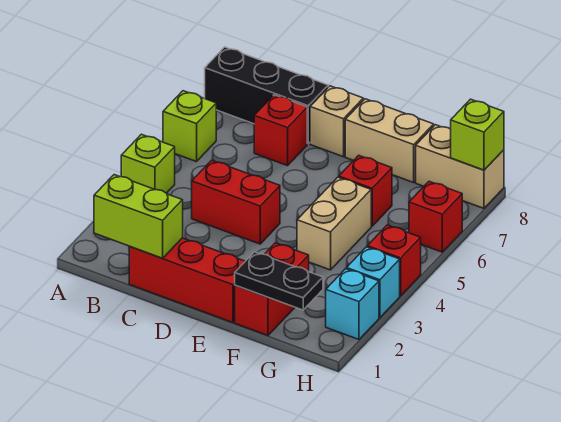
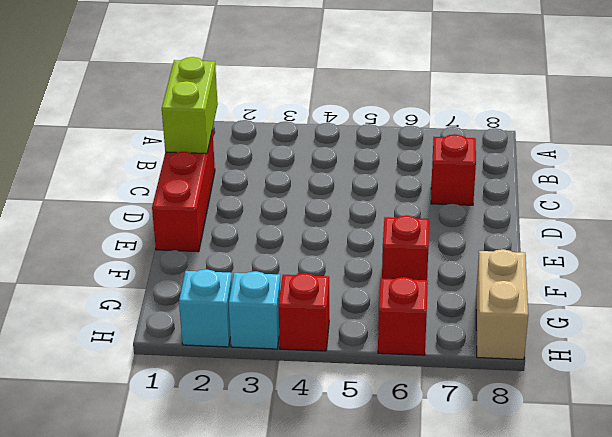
none -> lime 1x1 brick [121,134,175,193]
none -> lime 1x1 brick [163,91,216,162]
none -> black 1x3 brick [205,47,328,144]

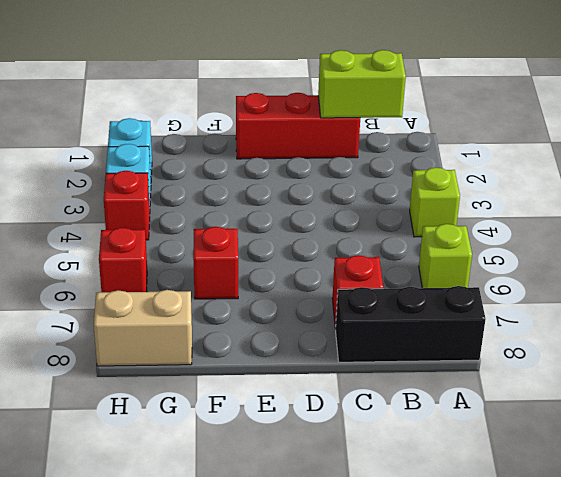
none -> red 1x2 brick [192,160,280,244]
none -> tan 1x1 brick [310,86,363,157]
none -> tan 1x2 brick [345,99,434,183]

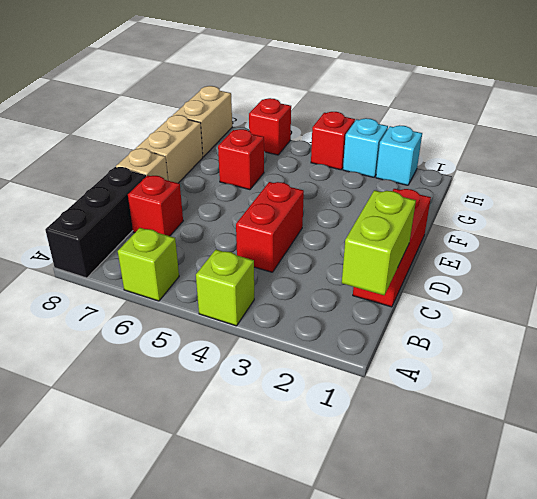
none -> red 1x2 brick [235,243,309,335]
none -> tan 1x2 brick [297,177,371,270]
none -> black 1x2 plate [235,252,323,310]

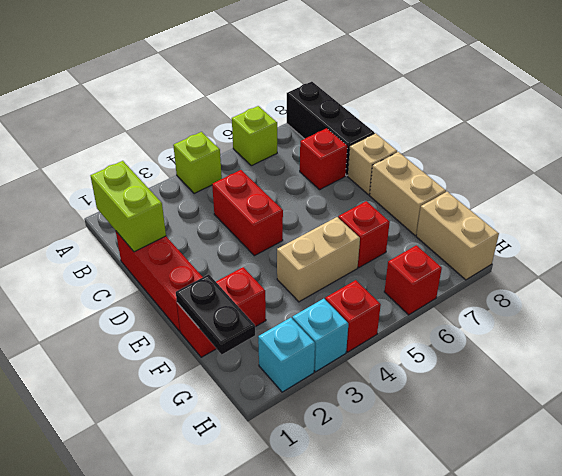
none -> lime 1x1 brick [451,99,504,170]

